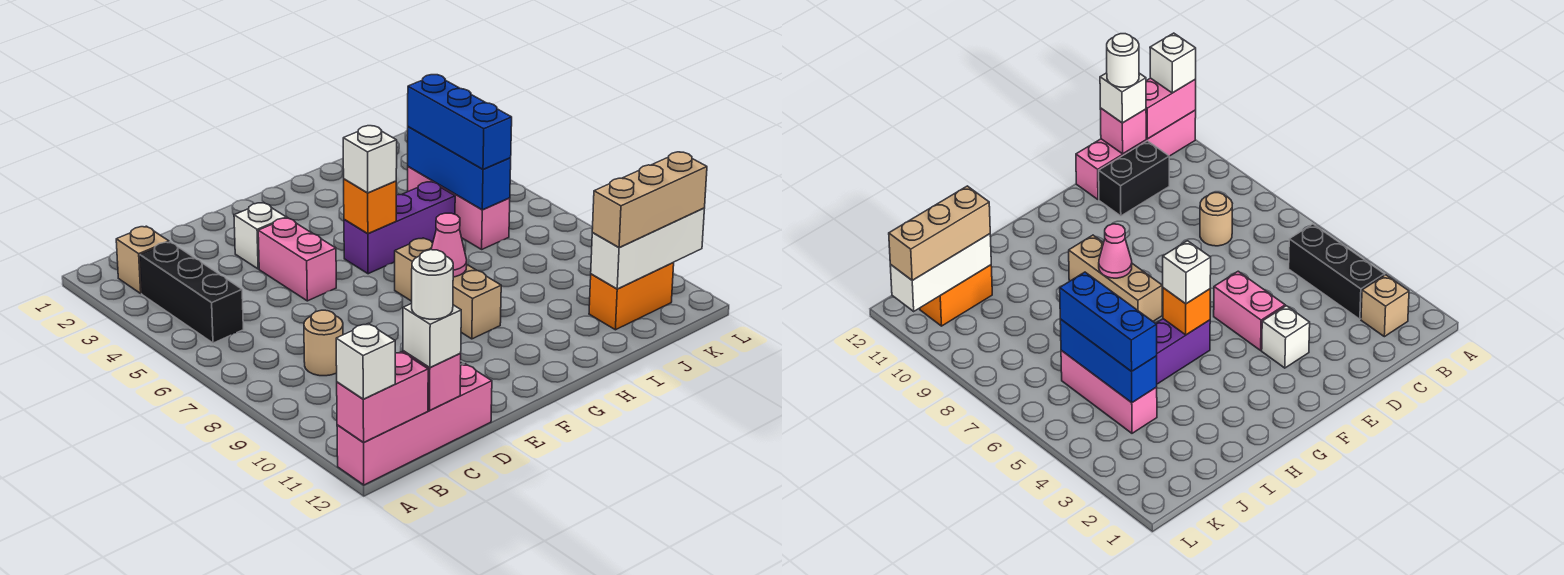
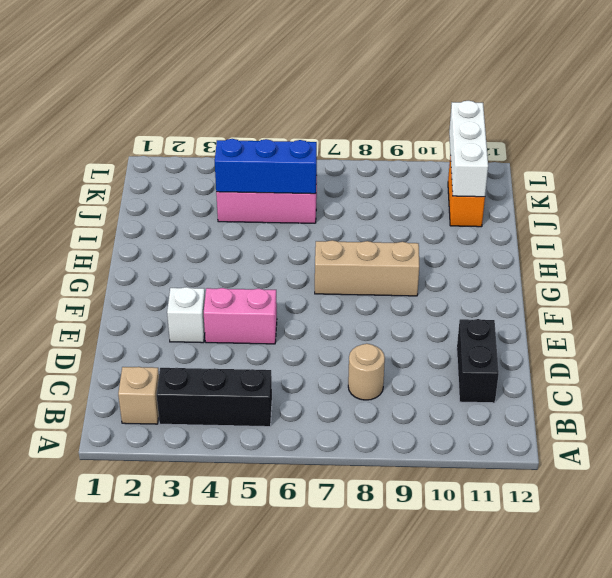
none -> pink 1x4 brick [337,364,492,485]
none -> purple 1x3 brick [344,182,455,274]
none -> pink 1x2 brick [337,352,428,443]

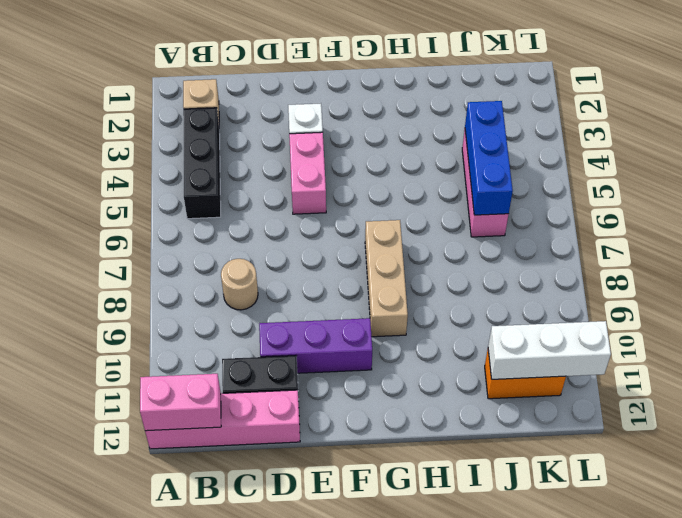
purple 1x3 brick [259,318,372,373] -> purple 1x3 brick moved to [344,182,455,274]
none -> pink 1x1 brick [403,351,461,410]
none -> orange 1x1 brick [344,179,396,234]
none -> pink 1x1 cone [431,213,467,277]

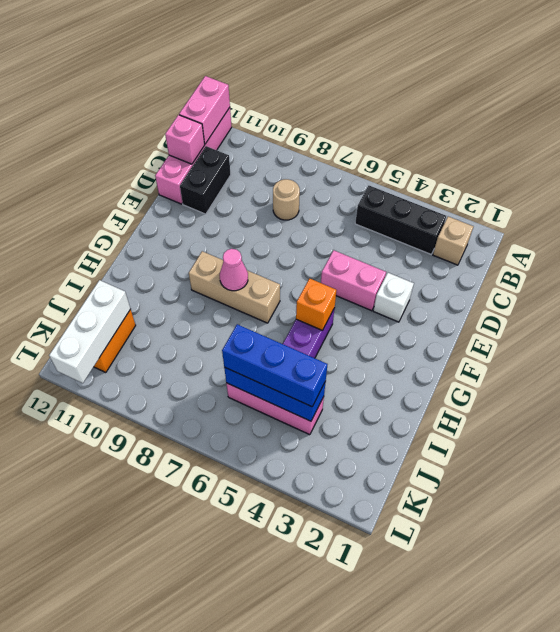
none -> white 1x1 brick [336,323,395,399]
none -> white 1x1 brick [403,304,461,368]
none -> white 1x1 brick [343,126,397,193]

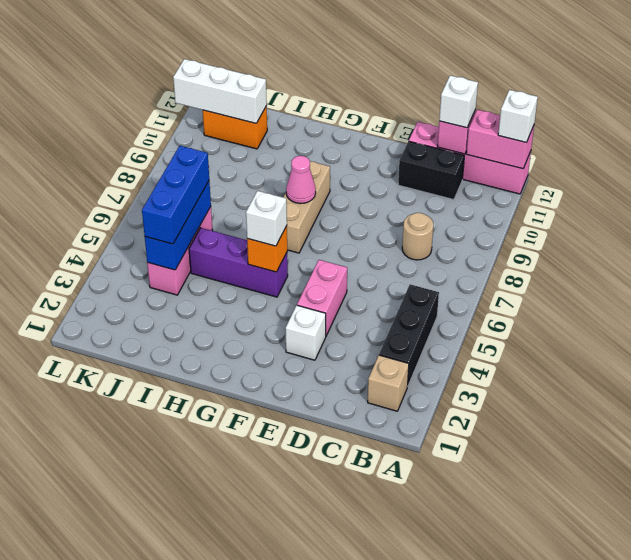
none -> tan 1x3 brick [592,152,707,248]
none -> white 1x1 round brick [412,250,453,319]

